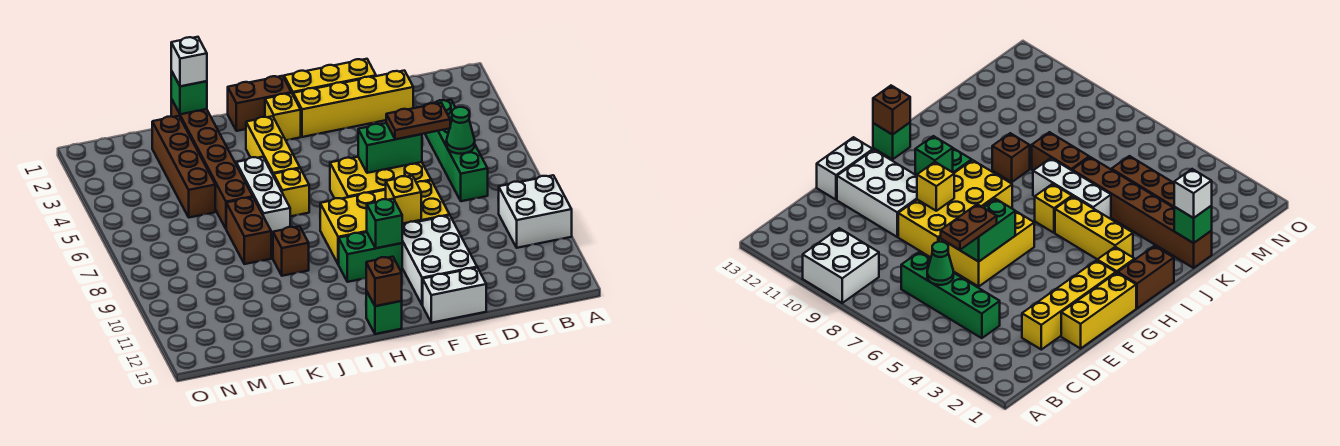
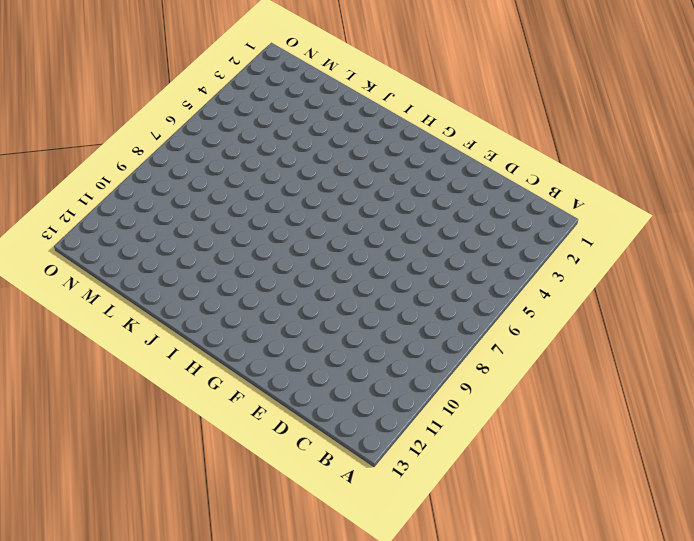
none -> white 2x2 brick [499,175,572,248]
none -> green 1x4 brick [424,100,488,201]
none -> yellow 1x4 brick [293,71,413,137]

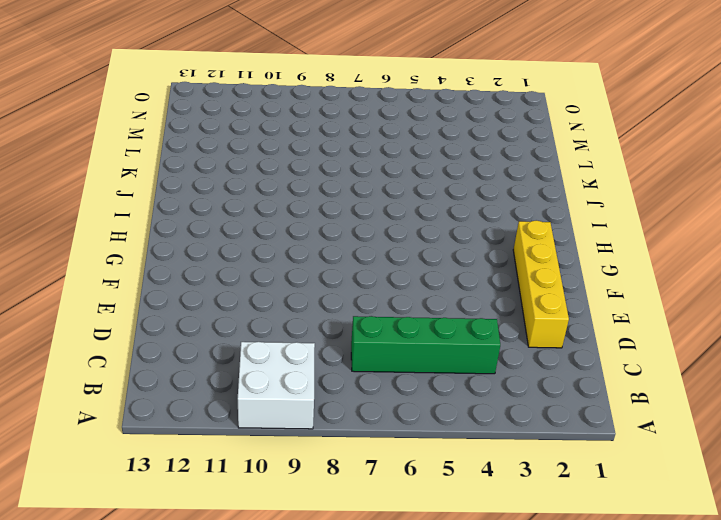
none -> yellow 1x3 brick [284,59,376,94]
none -> yellow 2x3 brick [330,157,431,199]
none -> yellow 2x4 brick [320,181,450,265]

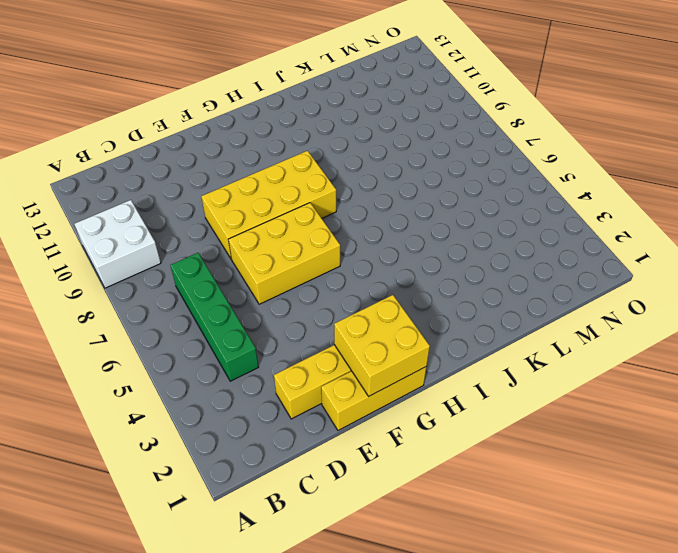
yellow 2x2 brick [334,295,430,396] -> none
none -> white 2x3 brick [402,215,477,305]
none -> white 1x2 brick [423,268,486,323]
none -> green 1x2 brick [339,232,402,282]

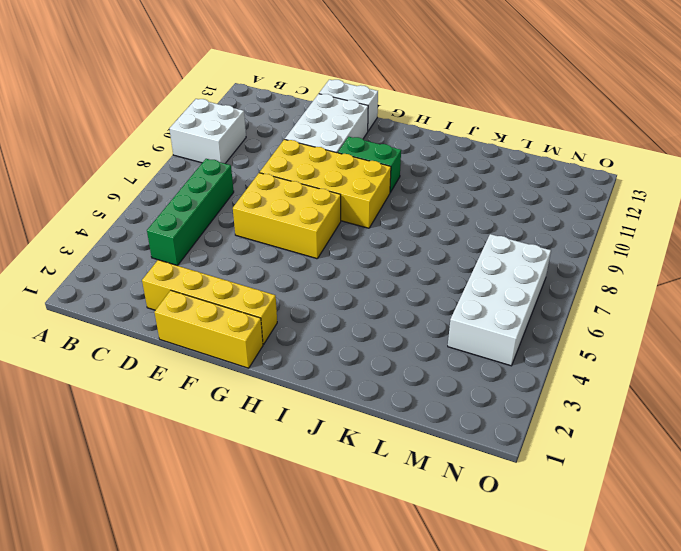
white 2x4 brick [448,234,551,366] -> none
none -> brown 1x2 brick [228,76,291,131]
none -> yellow 1x1 brick [265,93,301,140]
none -> green 1x1 brick [366,291,402,334]

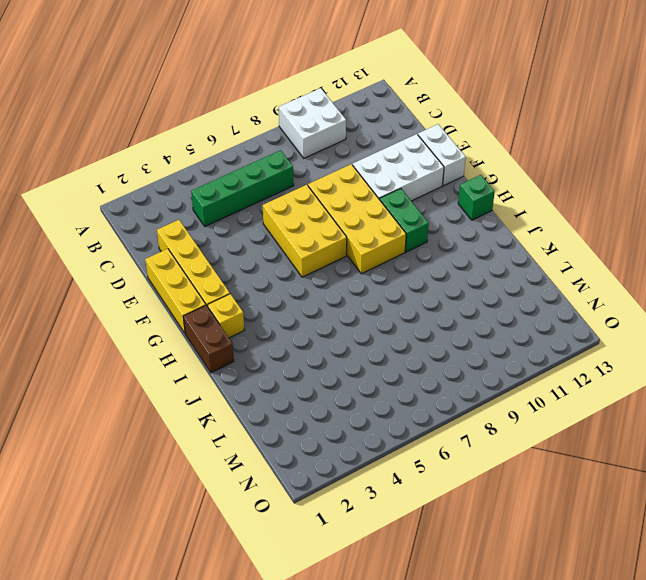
none -> yellow 1x3 brick [246,116,300,176]
none -> yellow 1x1 brick [274,169,309,216]
none -> white 1x3 brick [236,157,290,240]

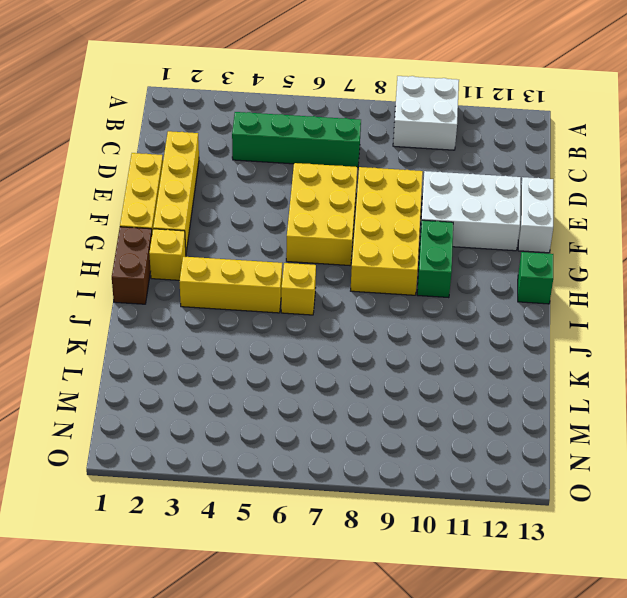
none -> white 1x3 brick [236,157,290,240]
none -> brown 1x1 brick [273,226,309,276]
none -> brown 1x6 brick [171,99,253,228]

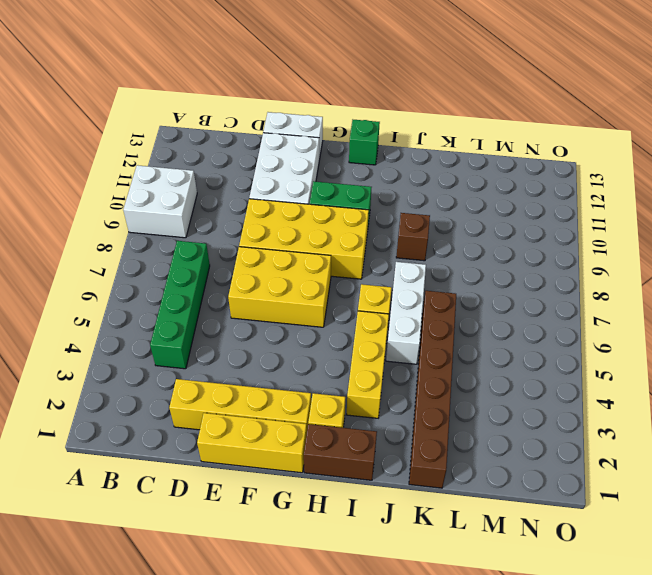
none -> brown 1x2 brick [226,197,271,264]
none -> brown 1x4 brick [152,116,215,218]
none -> green 1x1 cone [446,107,475,154]

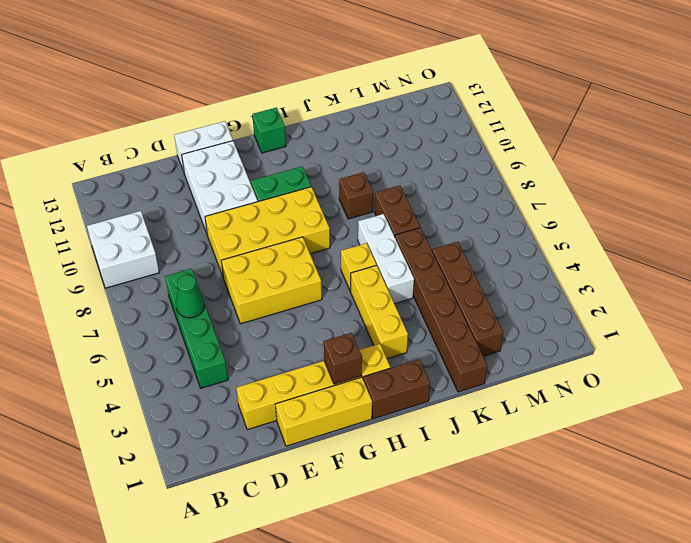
brown 1x1 brick [324,333,362,384] -> brown 1x1 brick moved to [366,257,402,306]
none -> green 1x2 brick [358,123,422,173]
none -> yellow 1x1 brick [386,176,421,224]
none -> green 1x1 brick [367,199,402,248]

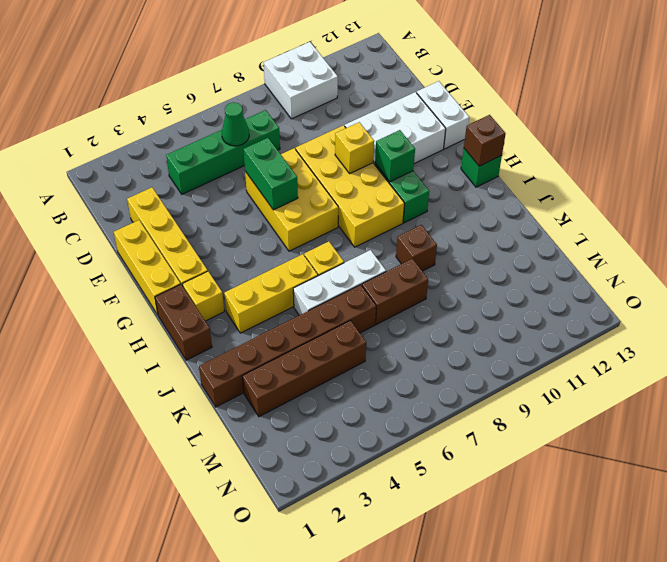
none -> green 1x1 brick [171,71,207,114]
none -> brown 1x2 plate [386,103,450,139]
none -> white 1x1 brick [171,37,207,86]

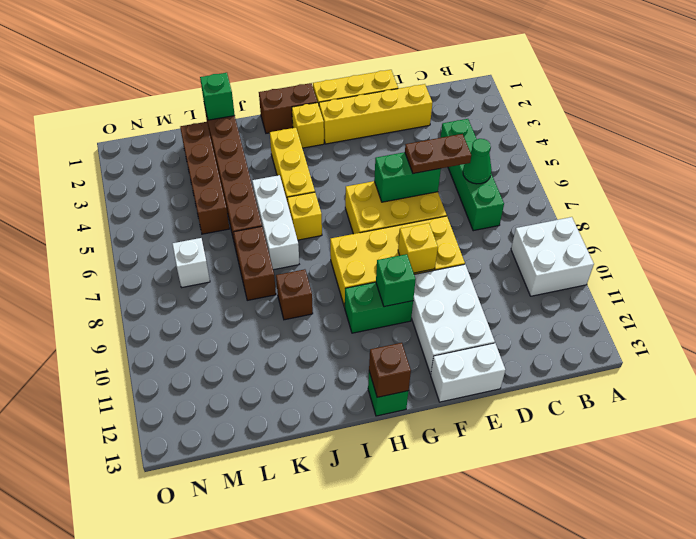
white 1x1 brick [173,238,210,287] -> white 1x1 brick moved to [171,37,207,86]

